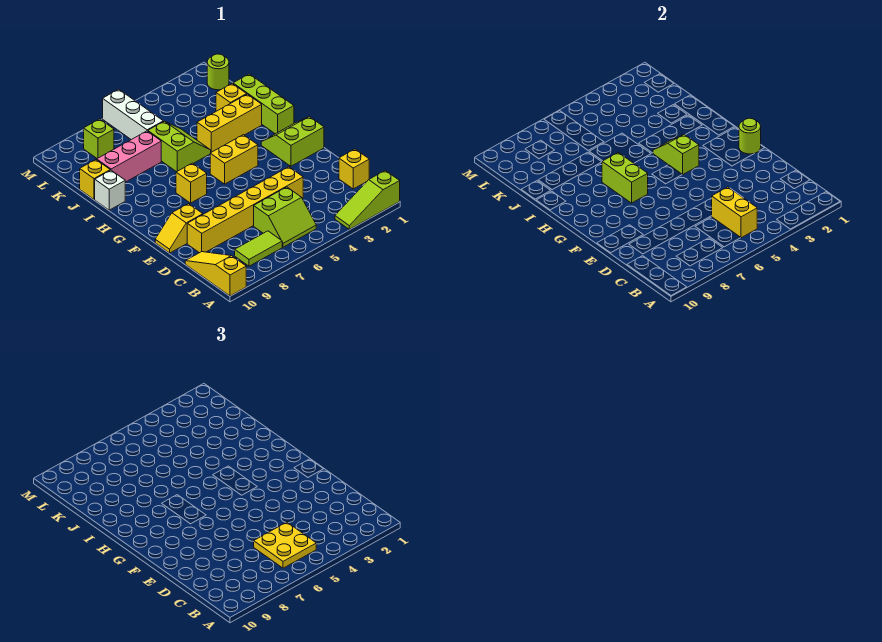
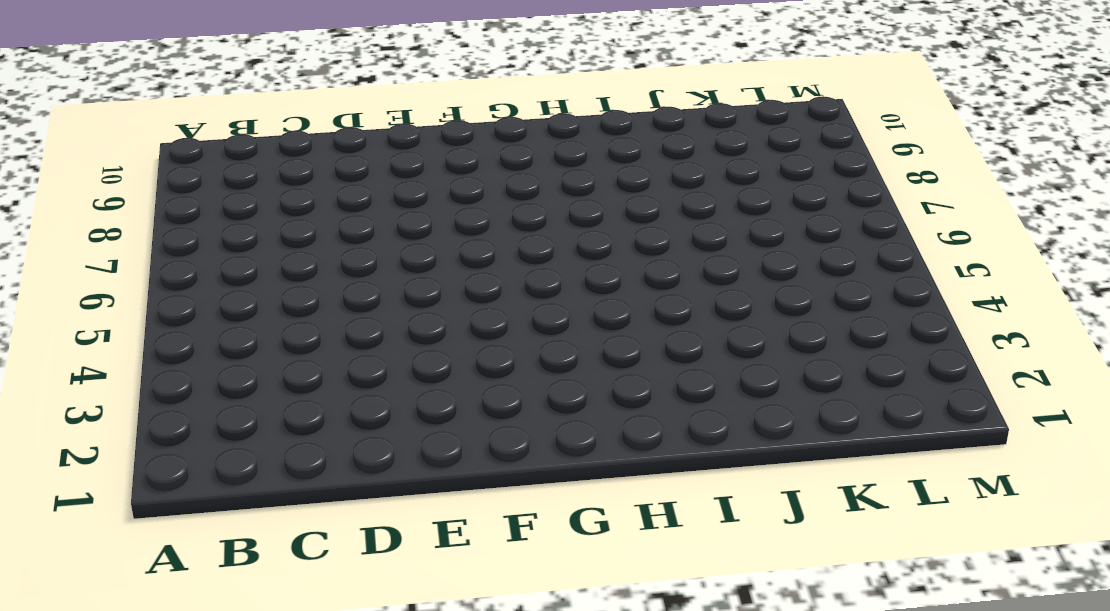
none -> lime 1x3 slope [335,170,400,229]
none -> yellow 1x3 slope [185,252,246,296]
none -> lime 2x2 slope [254,187,316,247]

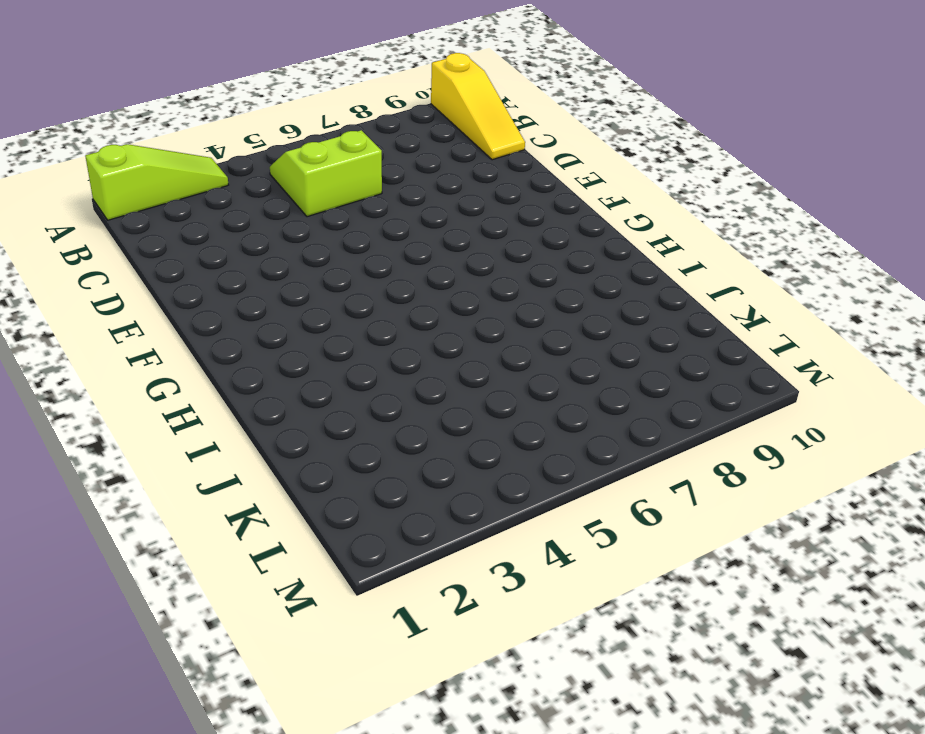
none -> lime 1x2 tile [235,231,282,266]
none -> yellow 1x1 brick [339,149,369,189]
none -> yellow 1x6 brick [187,167,303,253]

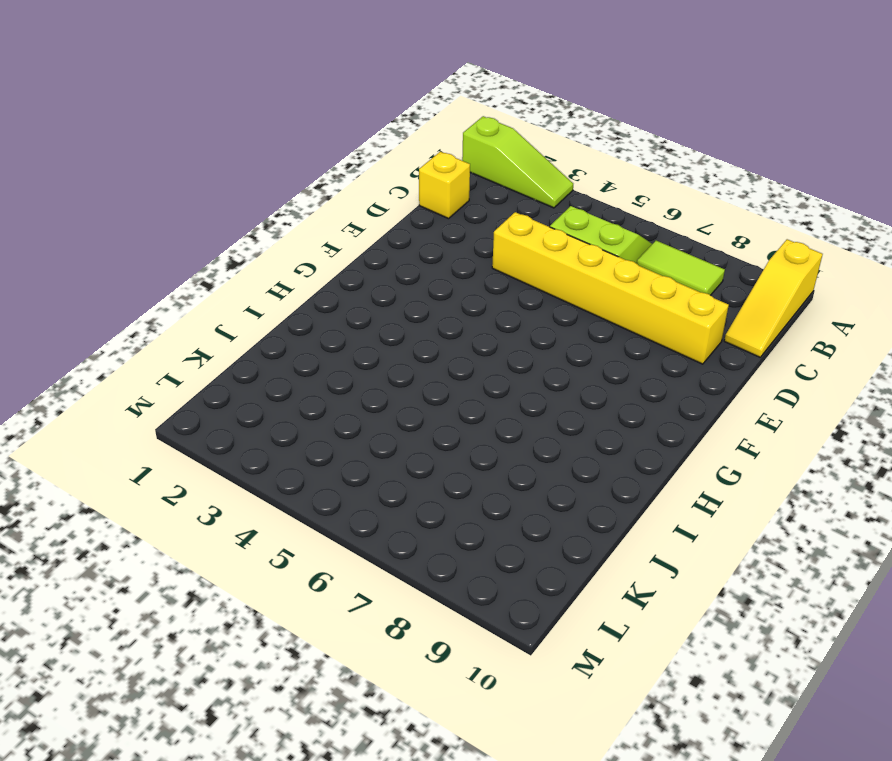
none -> yellow 1x2 slope [155,204,203,253]
none -> lime 2x2 slope [261,117,324,166]
none -> yellow 1x2 brick [210,135,258,184]

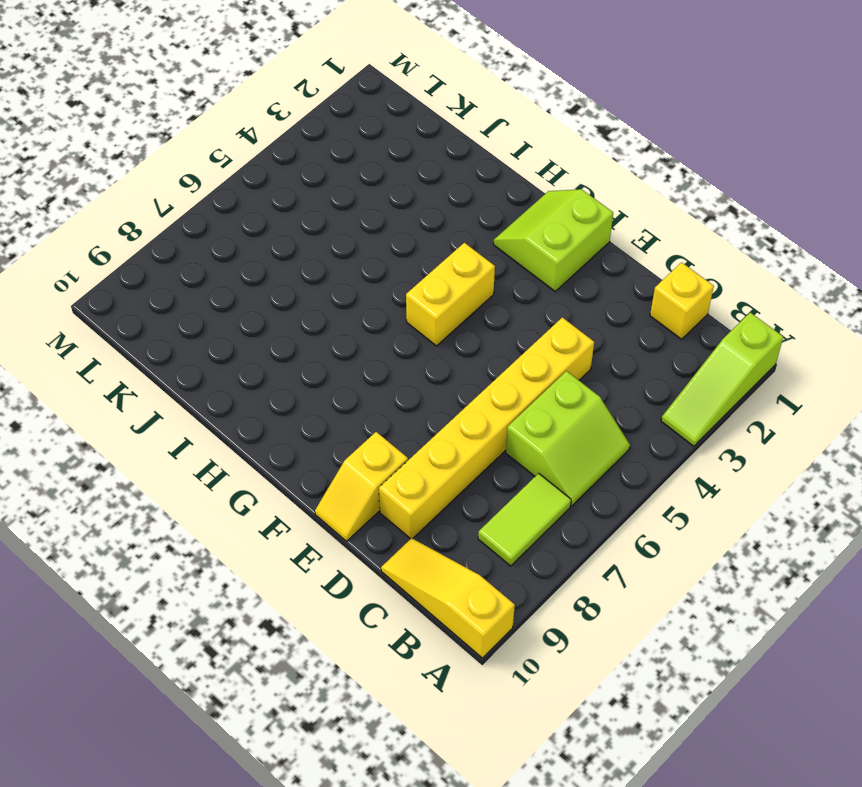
none -> yellow 1x1 brick [176,163,207,203]
none -> lime 1x3 brick [233,74,294,134]
none -> yellow 1x3 brick [197,94,262,152]

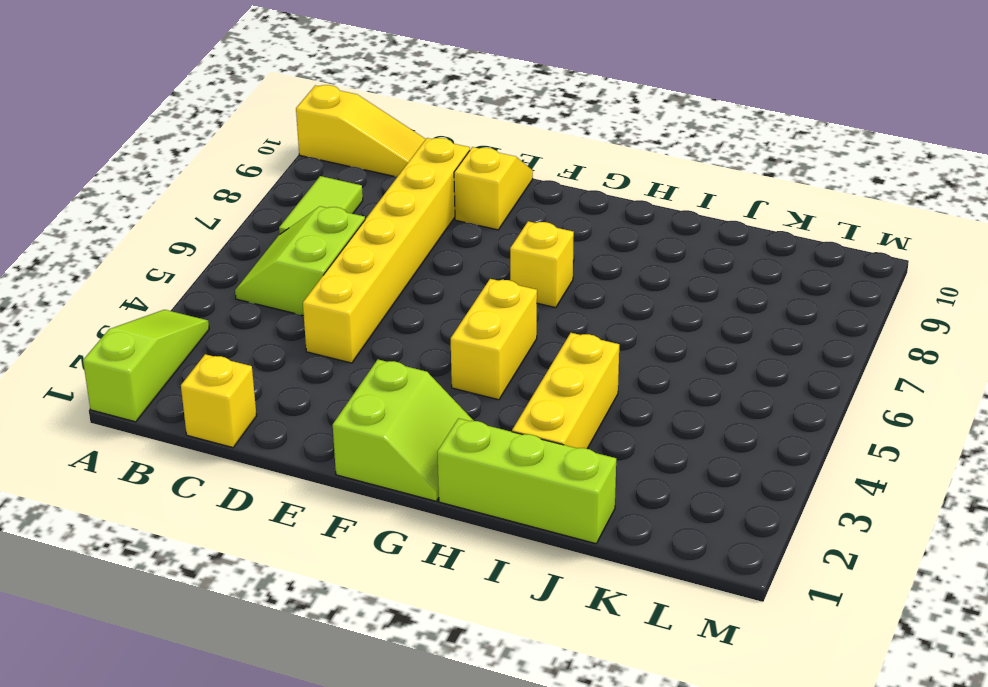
none -> lime 2x2 slope [148,121,211,172]
none -> white 1x1 brick [95,170,125,210]
none -> yellow 1x1 brick [216,84,247,111]

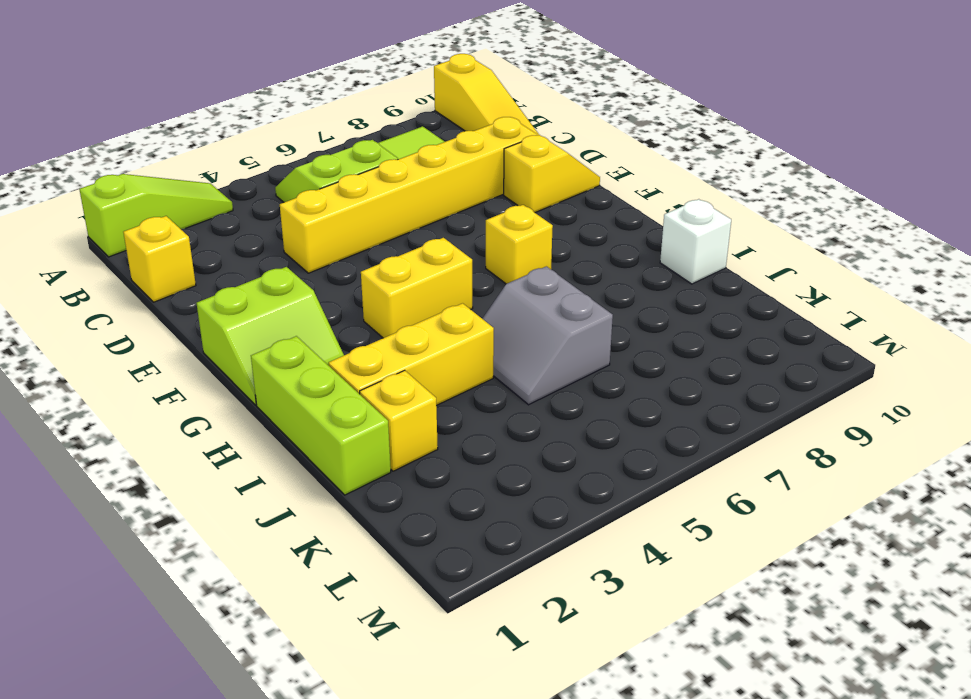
grey 2x2 slope [482,266,613,405] -> lime 2x2 slope [148,121,211,172]
none -> pink 1x3 brick [97,131,161,182]
none -> yellow 1x1 brick [80,160,110,199]
none -> white 1x3 brick [103,89,163,140]

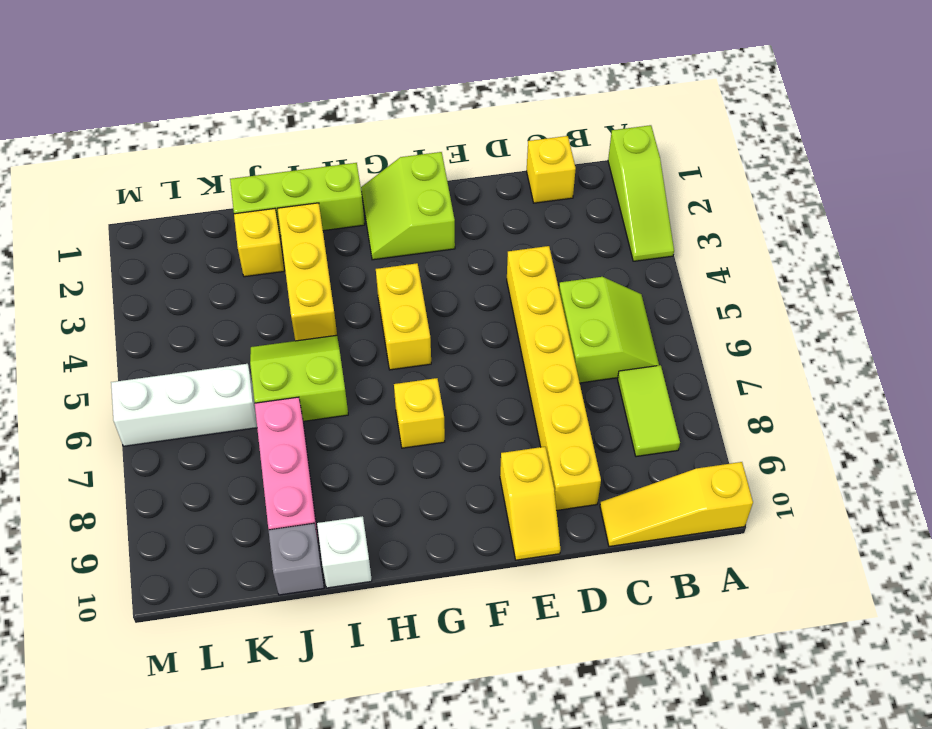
grey 1x1 brick [269,523,324,595] -> yellow 1x1 brick [80,160,110,199]
none -> lime 1x1 round brick [207,54,229,90]
none -> lime 1x1 brick [84,119,114,159]
none -> yellow 1x2 brick [712,187,757,238]

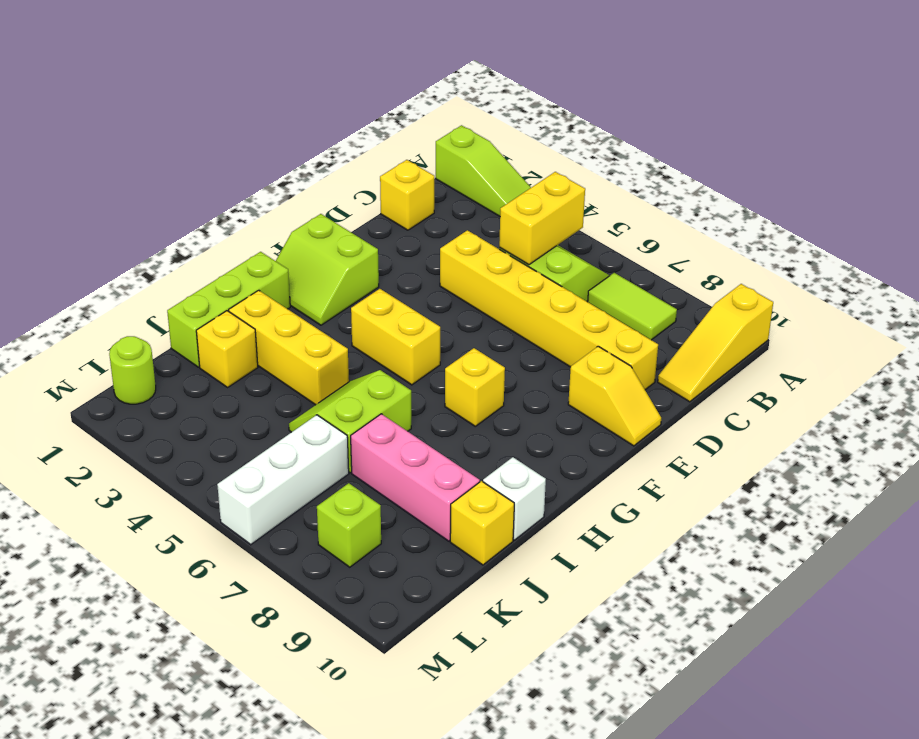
none -> lime 1x1 round brick [739,118,761,154]
none -> lime 1x2 slope [653,135,699,175]
none -> lime 1x2 brick [602,153,648,203]

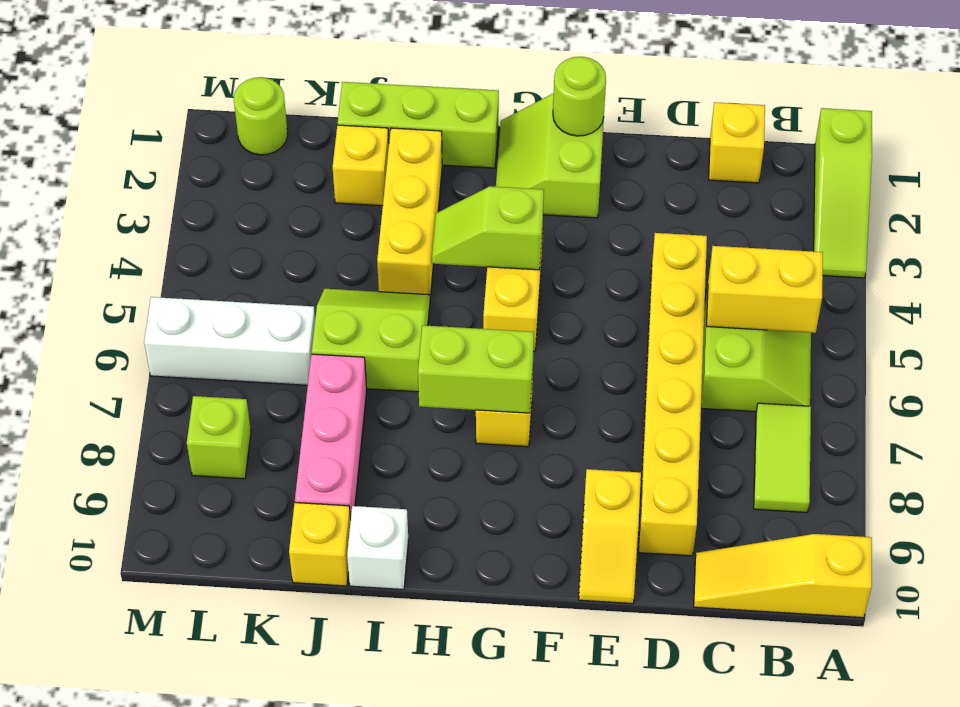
none -> yellow 2x2 plate [254,522,316,568]

